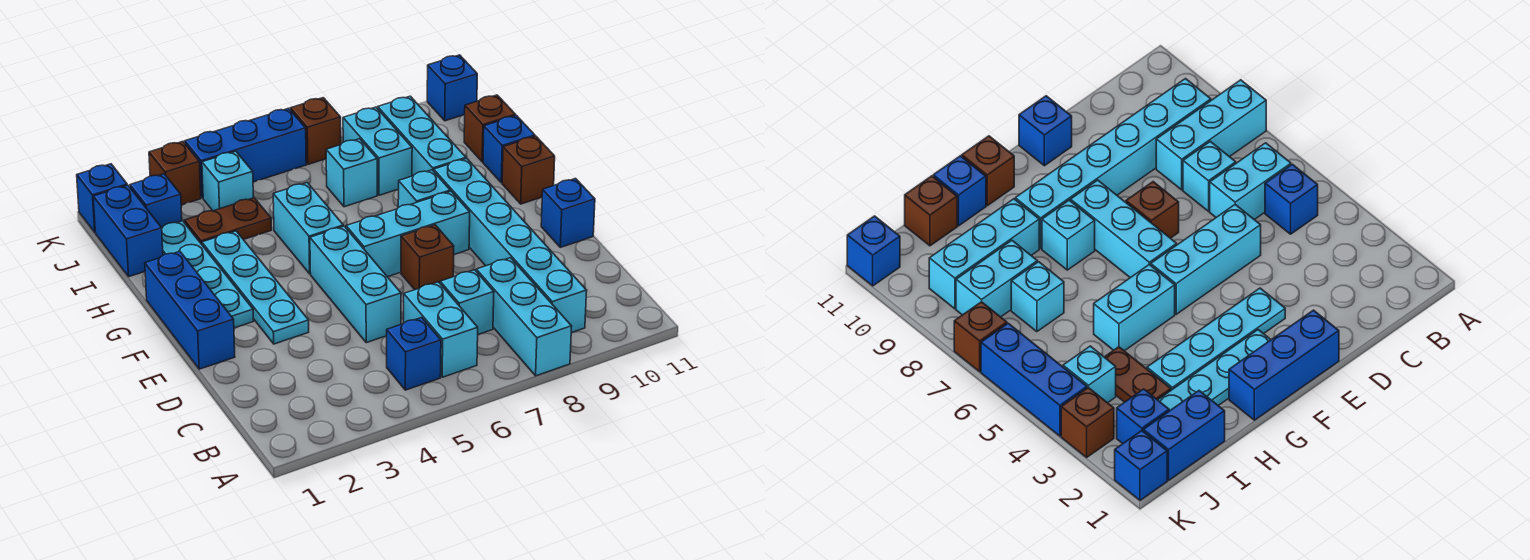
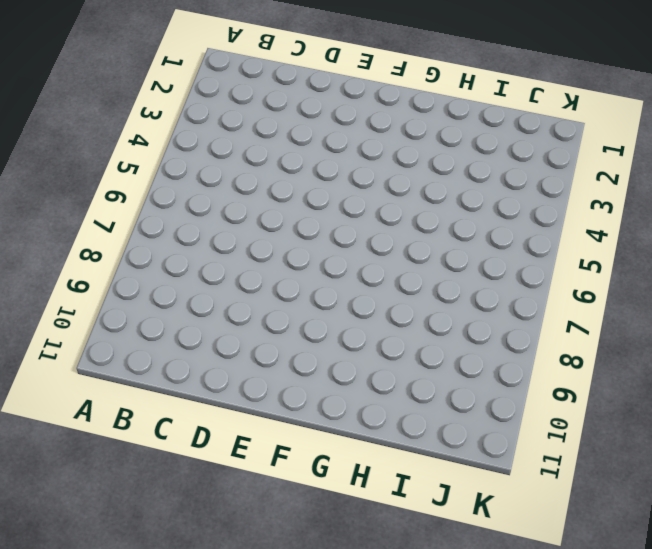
none -> cyan 1x3 brick [476,258,572,376]
none -> blue 1x1 brick [387,318,441,390]
none -> cyan 1x2 brick [404,282,478,377]

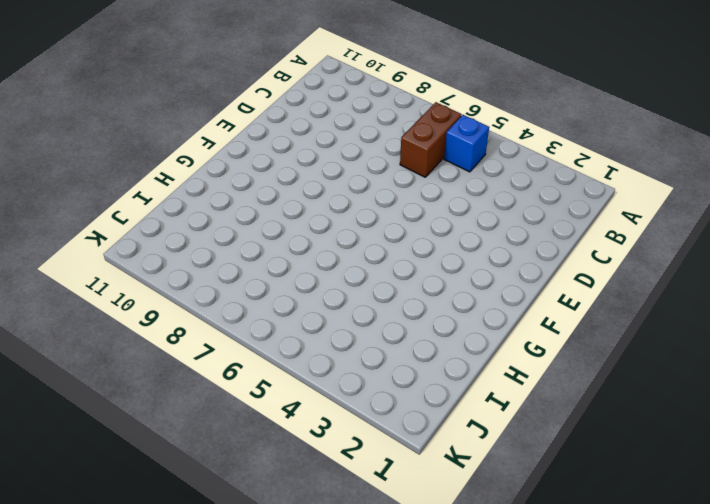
brown 1x2 brick [400,102,462,177] -> cyan 1x2 brick [404,282,478,377]
none -> cyan 1x3 brick [476,258,572,376]
none -> cyan 1x6 brick [434,159,587,333]
none -> cyan 1x1 brick [440,270,494,334]

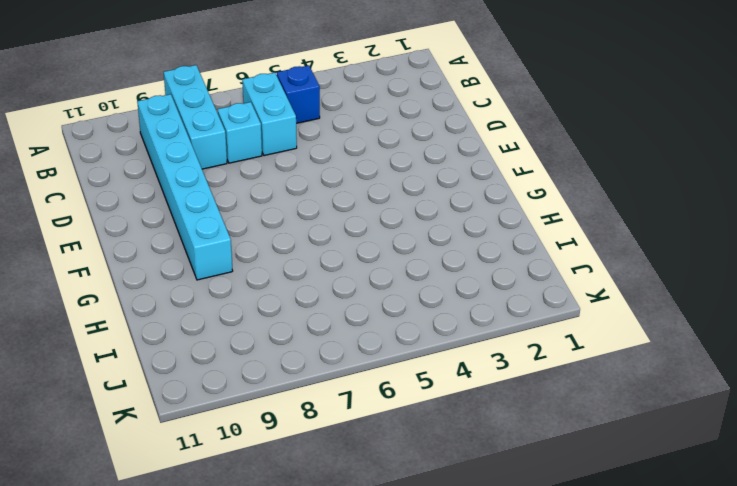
none -> cyan 1x3 brick [310,226,401,343]
none -> blue 1x3 brick [145,251,235,369]
none -> cyan 1x4 plate [202,231,309,344]

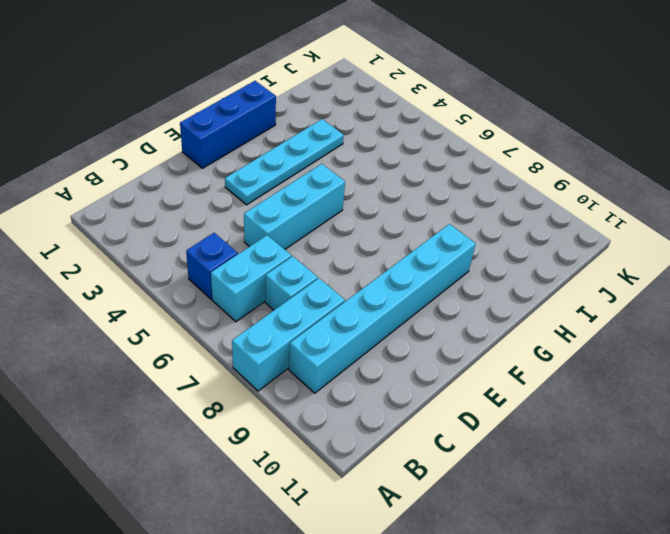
none -> brown 1x1 brick [401,225,454,290]
none -> blue 1x1 brick [541,179,595,247]
none -> cyan 1x4 plate [161,221,253,328]

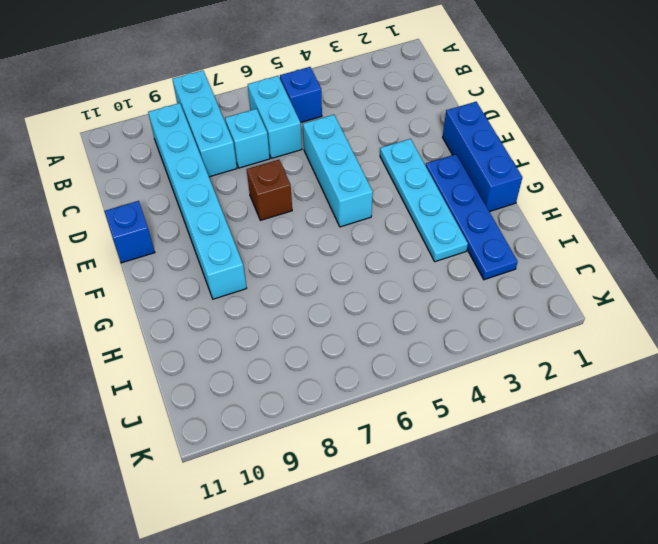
blue 1x4 plate [426,154,518,280] -> cyan 1x4 plate [161,221,253,328]
none -> cyan 1x3 brick [346,191,470,277]
none -> cyan 1x2 brick [273,183,343,274]
none -> cyan 1x1 brick [398,170,450,207]

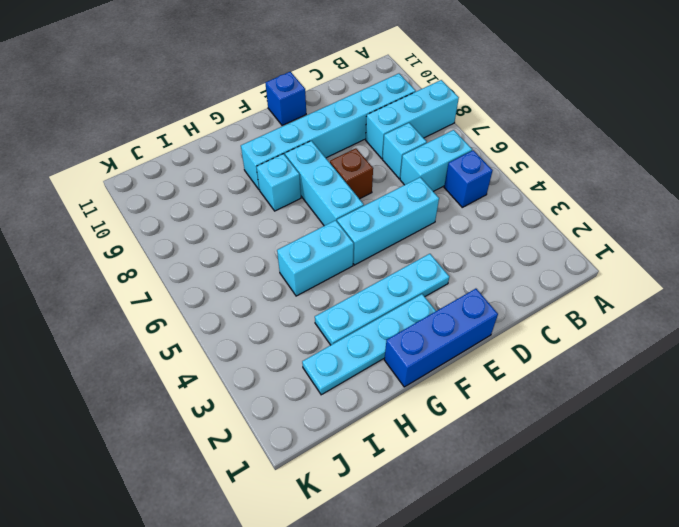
none -> brown 1x1 brick [502,136,555,204]
none -> cyan 1x3 brick [378,96,466,176]
none -> blue 1x1 brick [483,115,535,183]

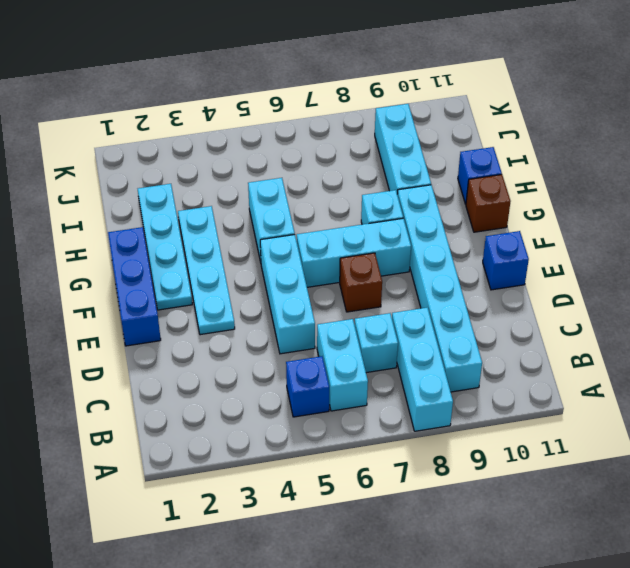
none -> blue 1x2 brick [93,185,163,277]
none -> brown 1x2 plate [184,198,272,244]
none -> cyan 1x1 brick [326,139,377,207]

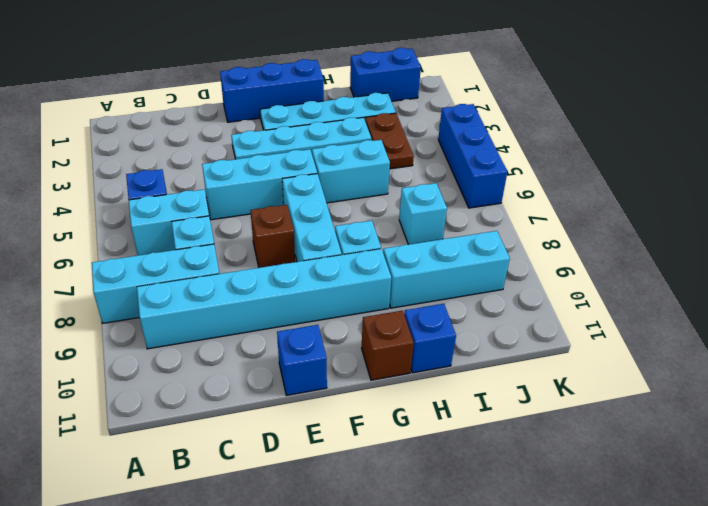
none -> cyan 1x2 brick [343,107,412,195]
none -> brown 1x1 brick [464,95,516,162]
none -> blue 1x1 brick [130,174,182,227]

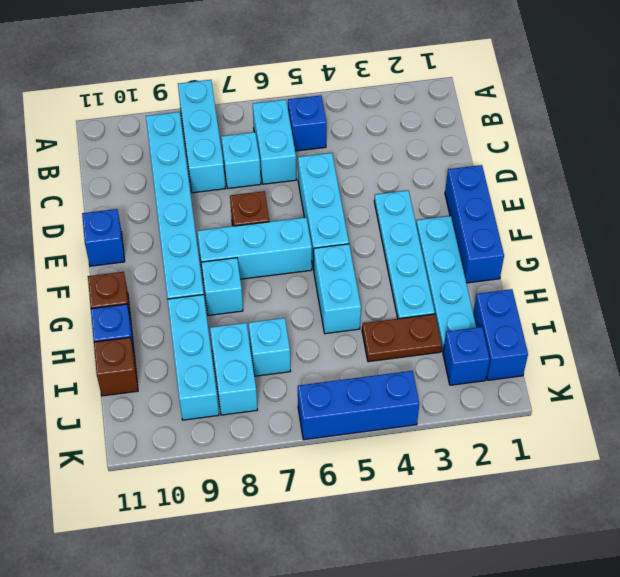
none -> cyan 1x1 brick [202,151,253,211]
none -> blue 1x1 brick [77,164,127,232]
none -> brown 1x1 brick [149,141,201,205]

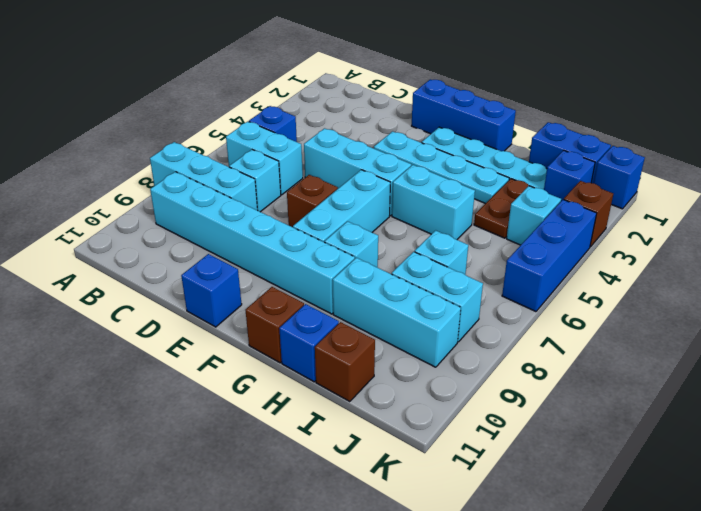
none -> brown 1x1 brick [290,98,341,164]
none -> blue 1x1 brick [427,55,477,121]

